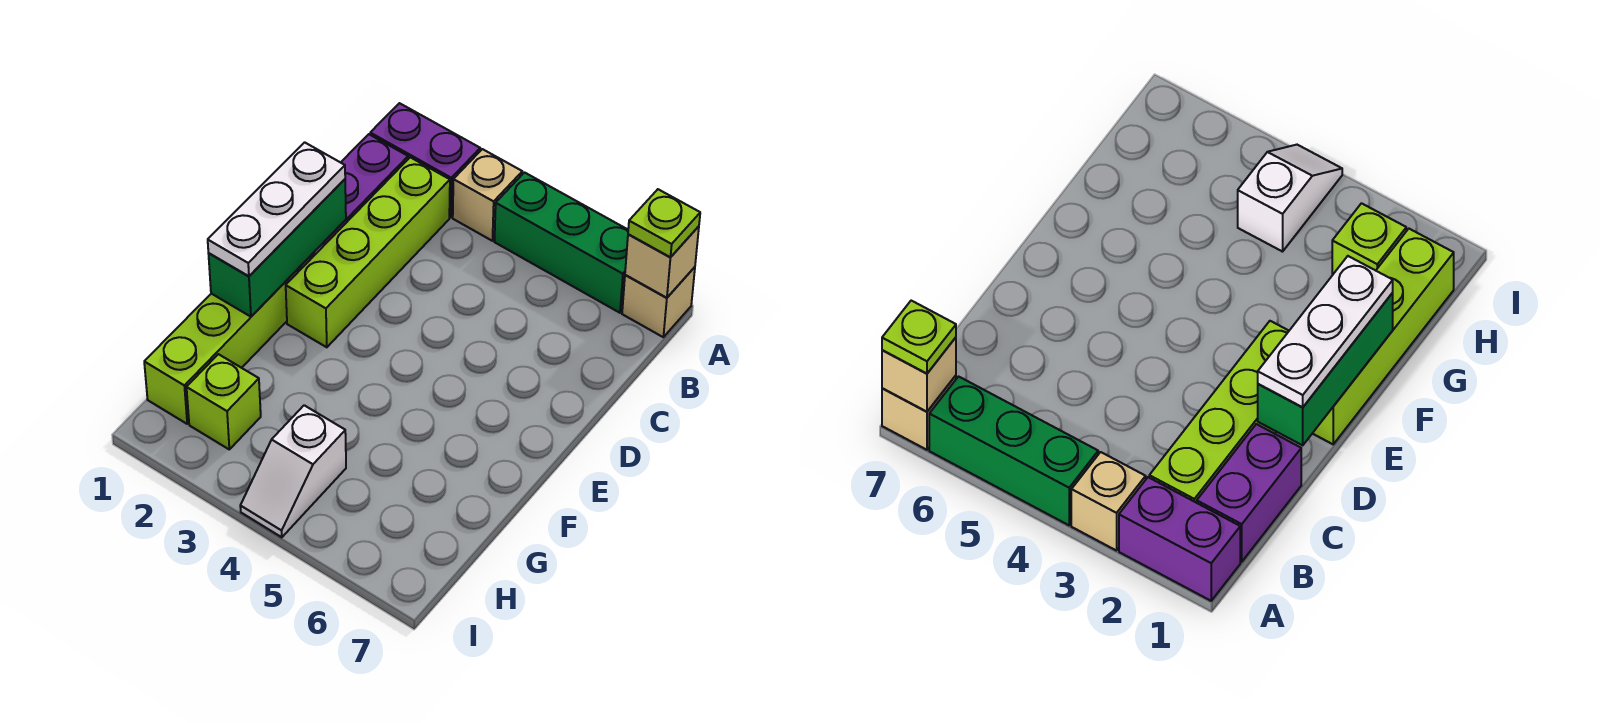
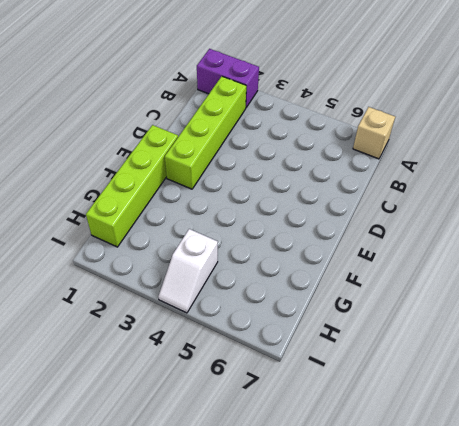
none -> tan 1x1 brick [453,149,522,241]
none -> green 1x3 brick [494,173,628,313]
none -> purple 1x2 brick [323,134,408,244]

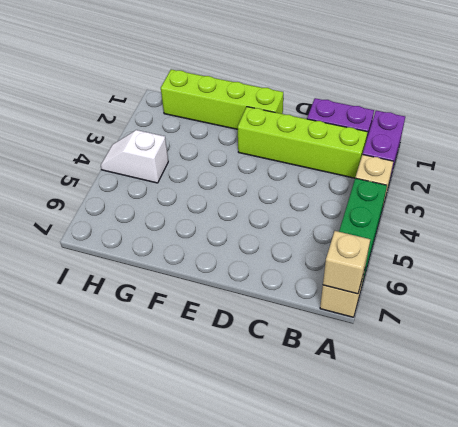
none -> lime 1x1 brick [187,354,261,449]
none -> green 1x3 brick [208,179,346,317]
none -> lime 1x1 plate [628,189,700,257]

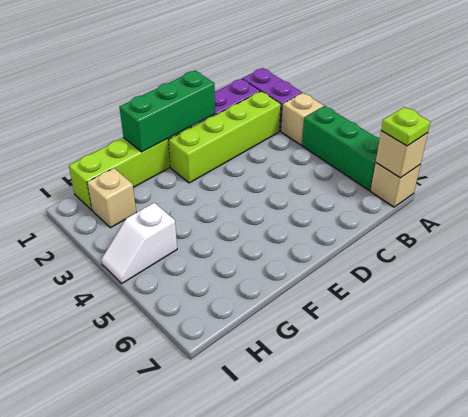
tan 1x1 brick [87,168,136,228] -> lime 1x1 brick [187,354,261,449]
none -> white 1x3 plate [208,142,345,276]

